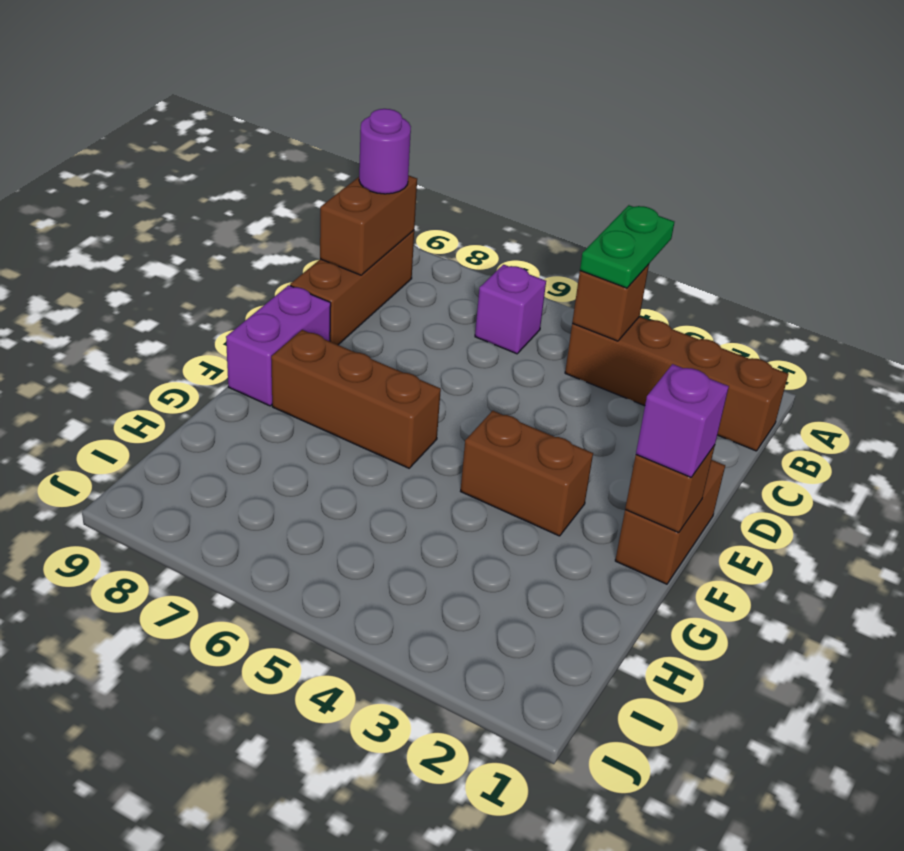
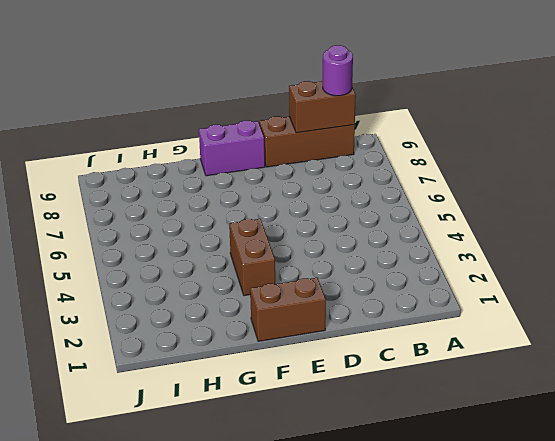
none -> brown 1x4 brick [565,317,788,451]
none -> purple 1x1 brick [475,265,546,354]
none -> brown 1x3 brick [271,330,441,468]

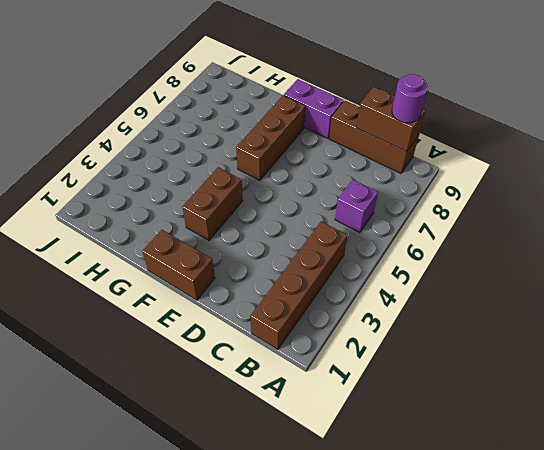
none -> brown 1x1 brick [572,264,649,341]
none -> brown 1x1 brick [625,445,715,533]
none -> green 1x2 plate [580,205,674,288]

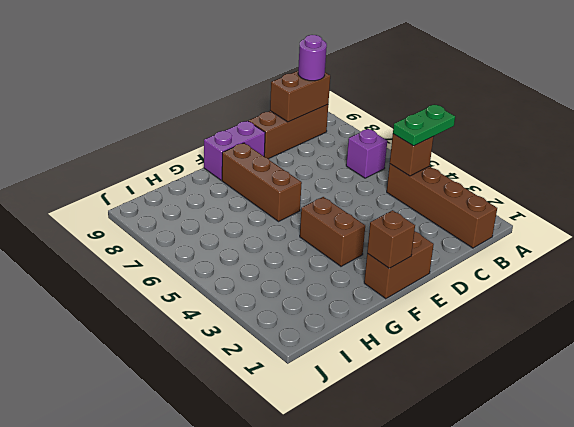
none -> purple 1x1 brick [636,364,729,477]

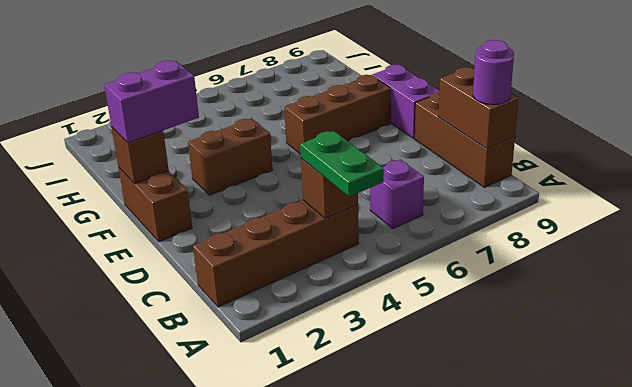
purple 1x2 brick [104,60,199,143] -> purple 1x1 brick [636,364,729,477]

